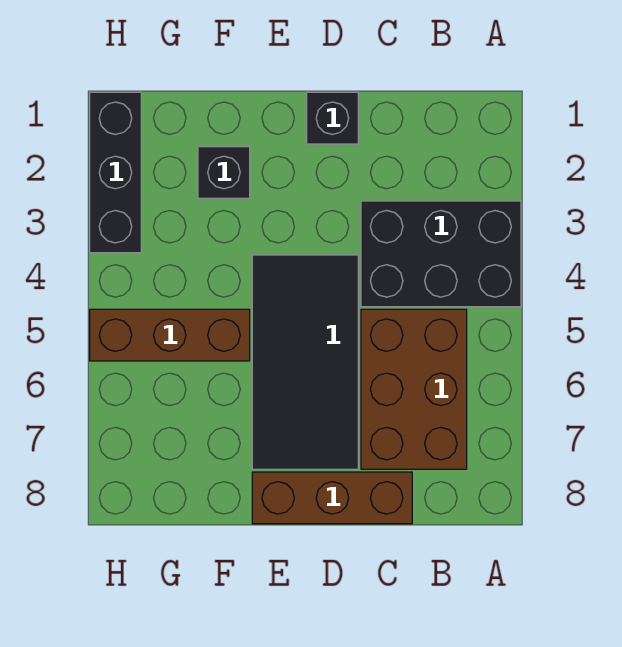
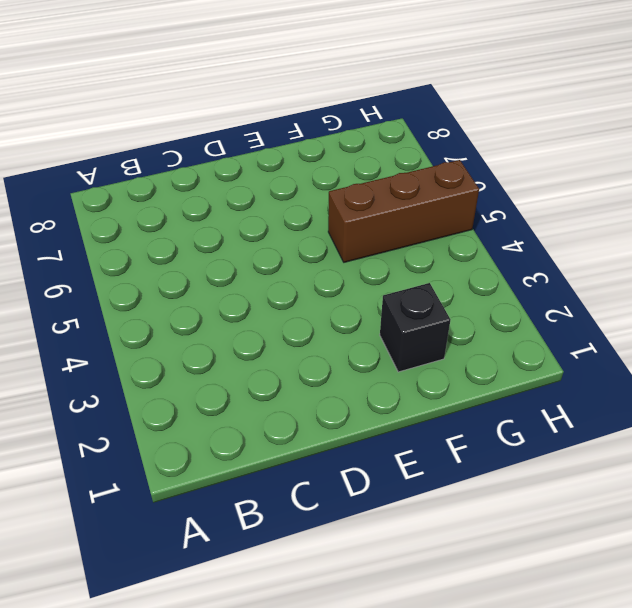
none -> black 2x3 brick [361,201,521,307]
none -> brown 2x3 brick [361,309,467,469]

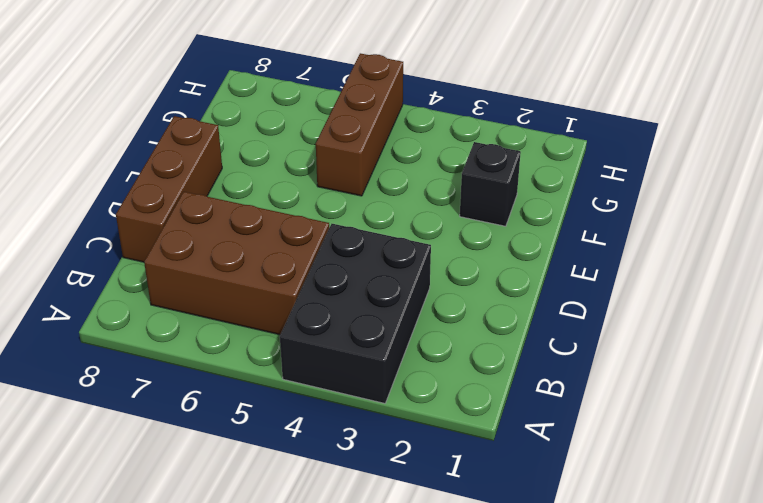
none -> black 1x1 brick [307,92,358,144]
none -> black 2x4 tile [252,255,358,469]

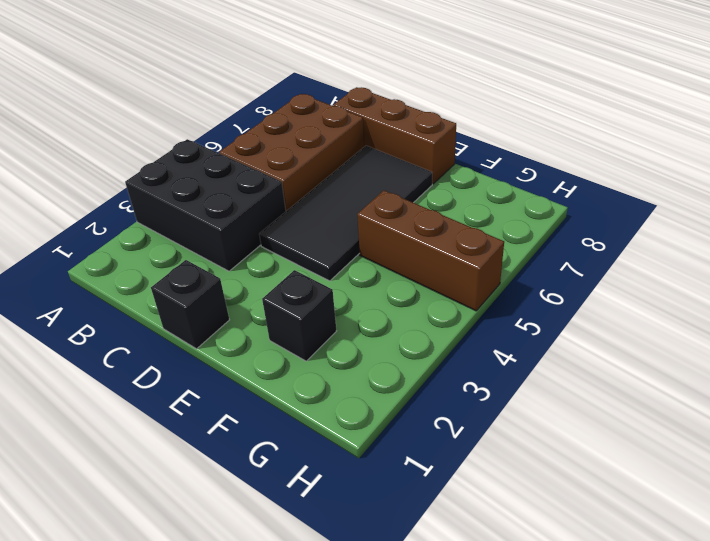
none -> black 1x3 brick [90,92,141,253]

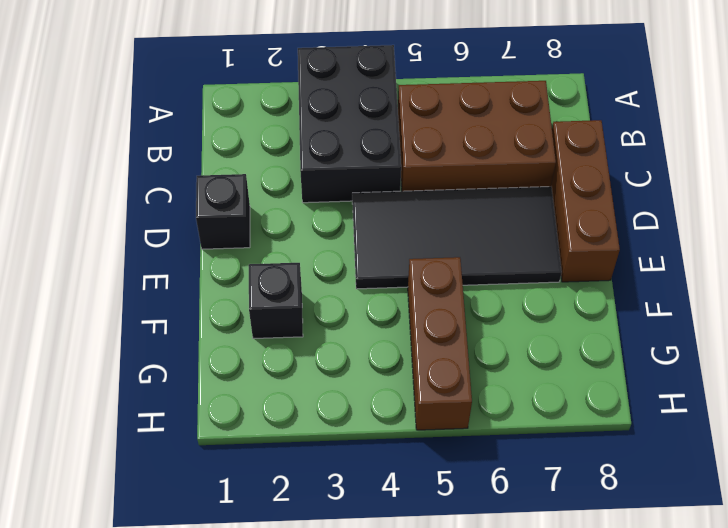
none -> black 1x3 brick [90,92,141,253]

